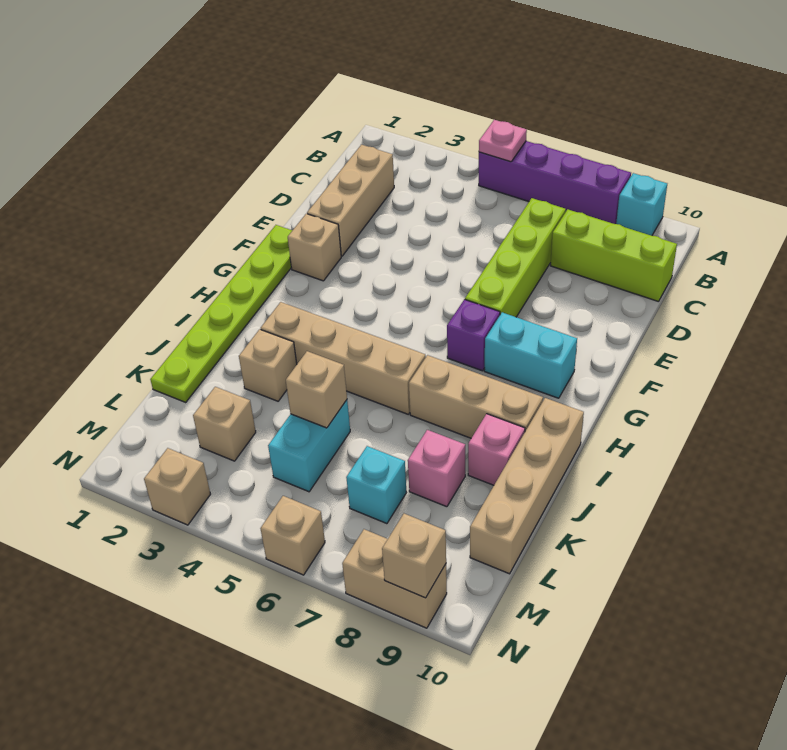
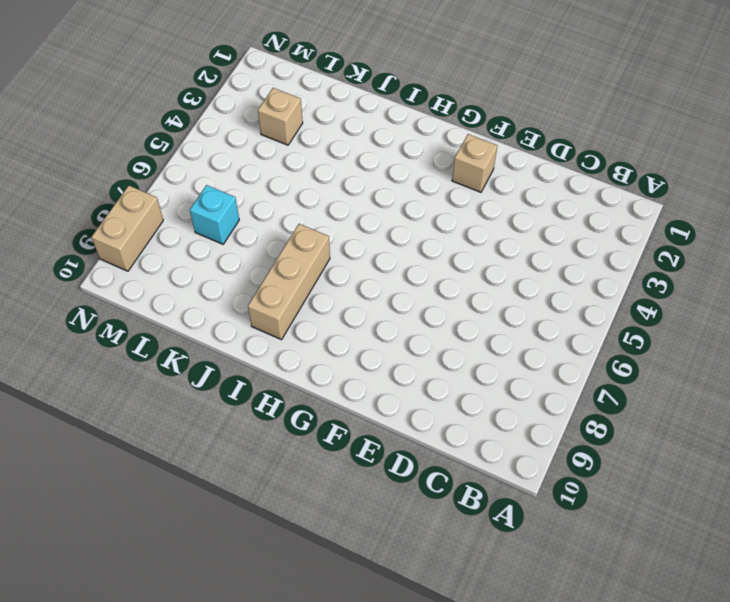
none -> purple 1x4 brick [479,141,631,224]
none -> cyan 1x1 brick [616,173,667,236]
none -> tan 1x3 brick [307,145,394,256]

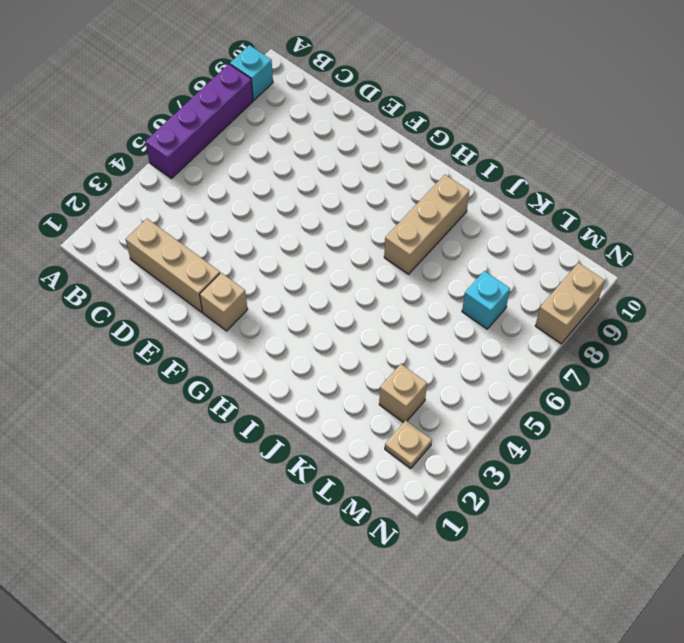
tan 1x1 plate [385,420,432,469] -> none
none -> lime 1x4 brick [465,198,566,317]
none -> lime 1x3 brick [551,209,677,302]
none -> lime 1x6 plate [150,225,292,402]

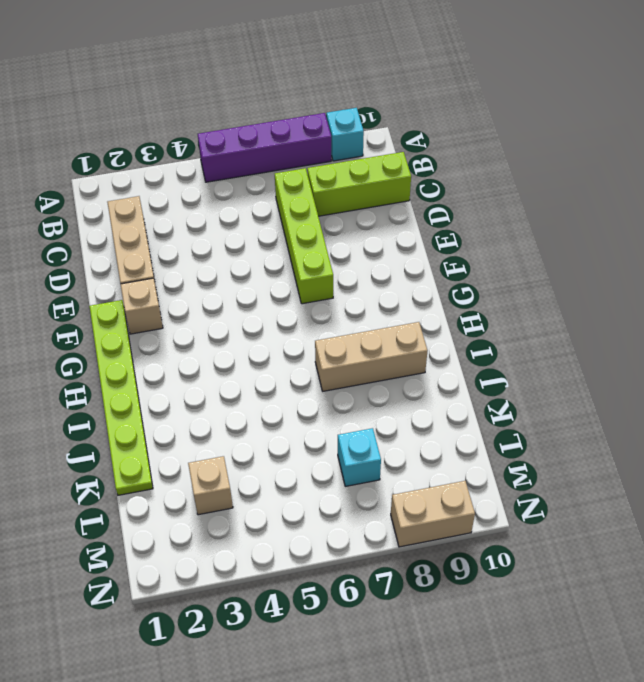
none -> purple 1x1 brick [447,299,500,371]
none -> cyan 1x2 brick [484,312,577,398]
none -> tan 1x4 brick [261,302,426,414]

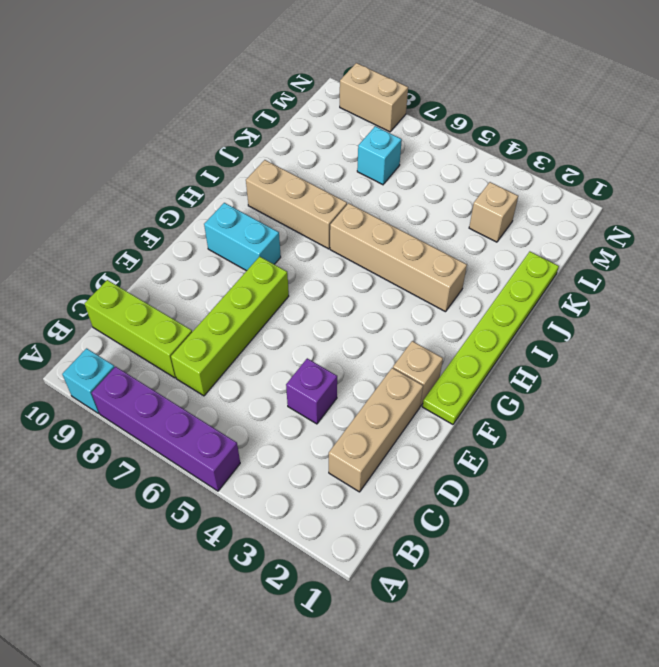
purple 1x1 brick [286,358,337,424] -> purple 1x1 brick moved to [447,299,500,371]
none -> tan 1x4 brick [470,398,584,574]
none -> tan 1x1 brick [239,329,297,401]
none -> pink 1x1 brick [468,414,525,485]

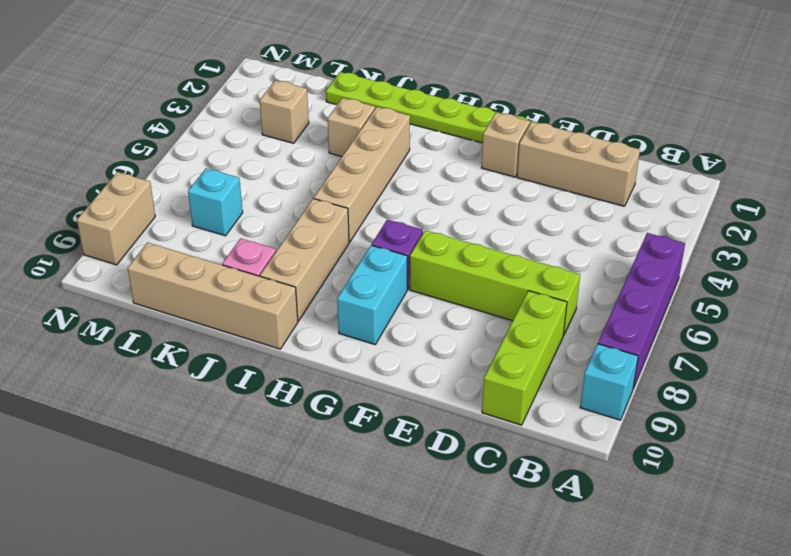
none -> cyan 1x2 brick [268,400,350,492]
none -> pink 1x1 brick [408,430,465,507]
none -> tan 1x1 brick [144,448,210,525]

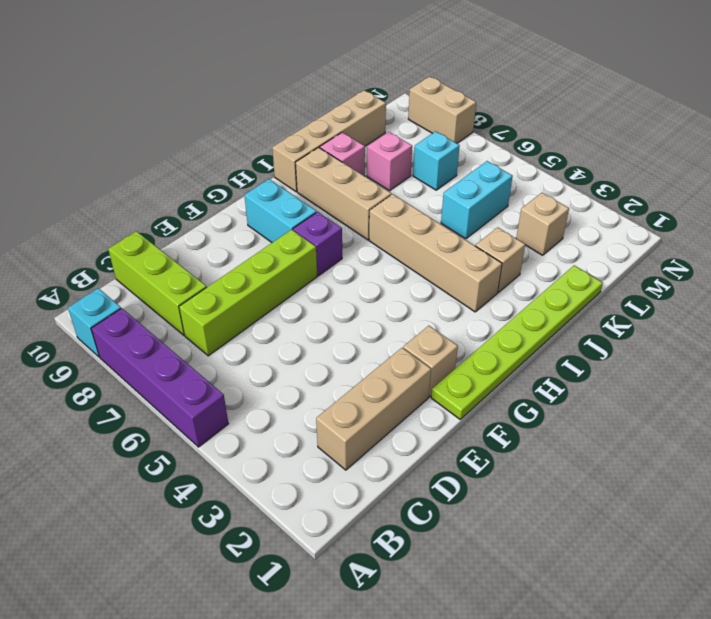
none -> tan 1x1 brick [144,448,210,525]
none -> tan 1x1 brick [261,496,325,575]
none -> pink 1x1 plate [479,120,527,162]

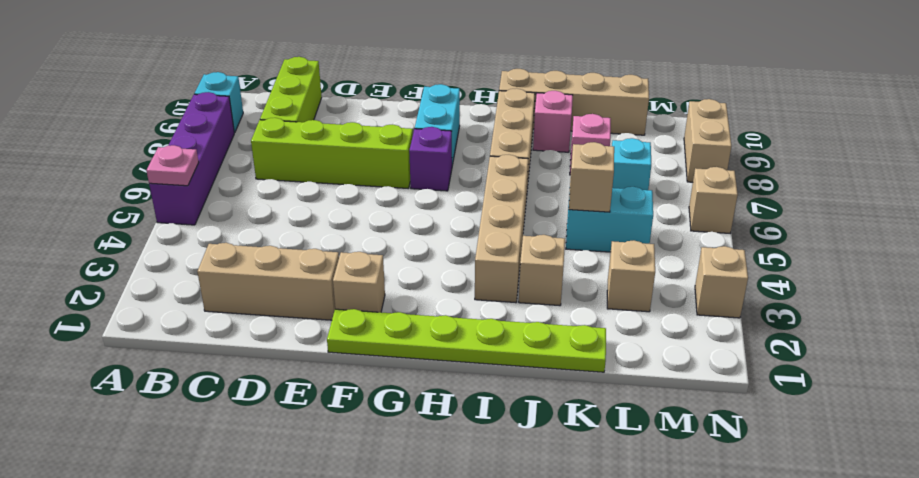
none -> tan 1x1 brick [382,513,446,598]

